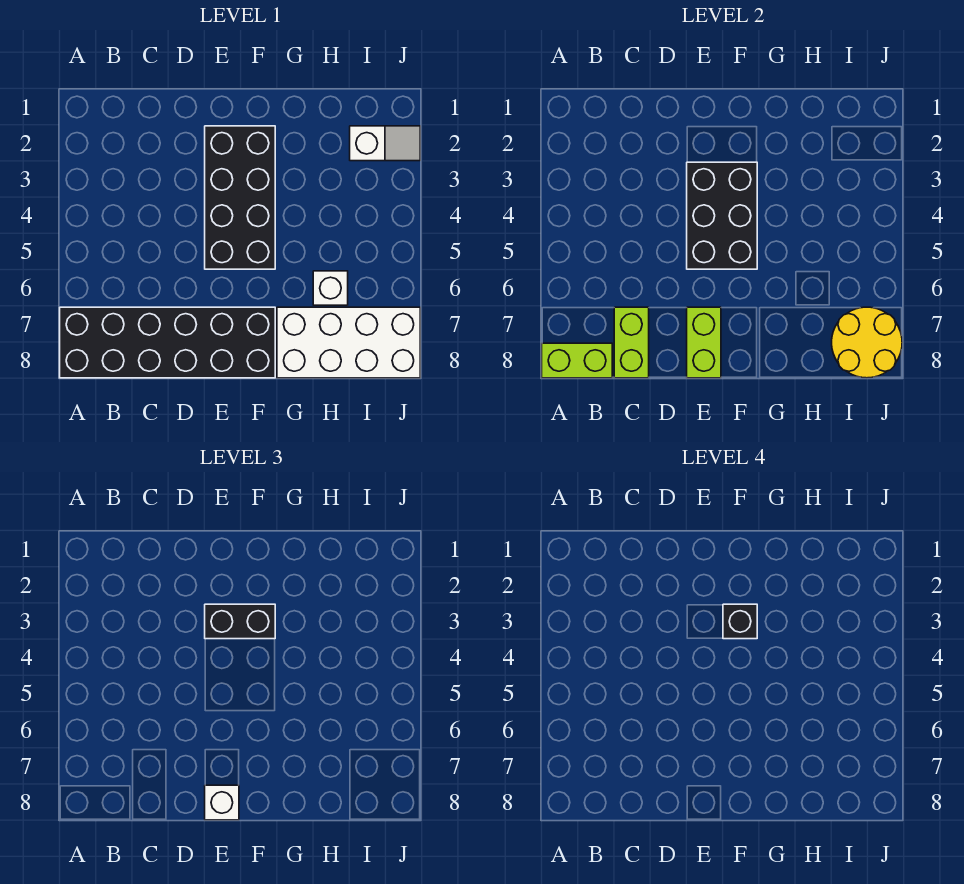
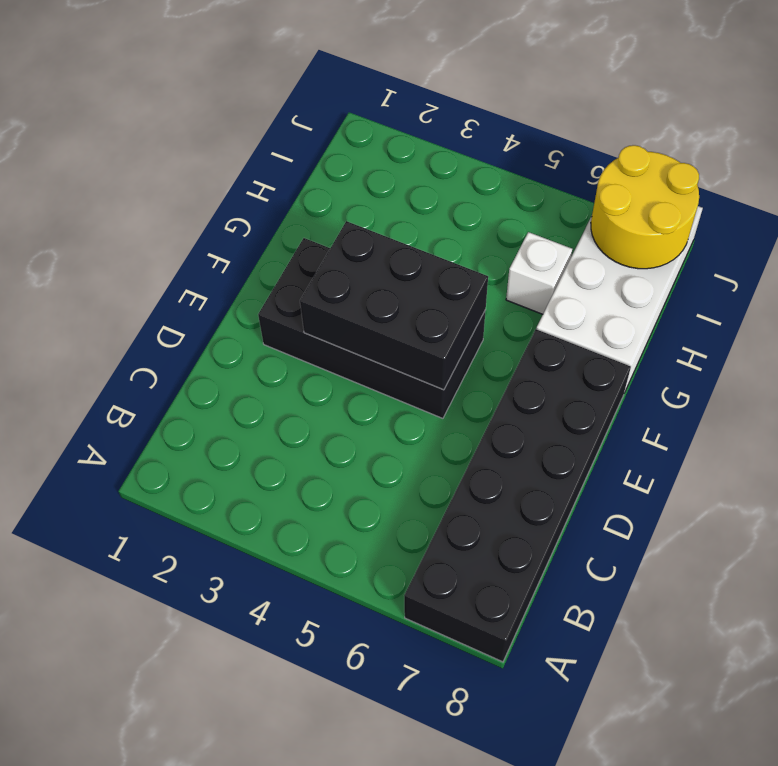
none -> white 1x2 slope [350,126,420,161]
none -> lime 1x2 brick [542,343,612,378]
none -> lime 1x2 brick [614,307,649,378]

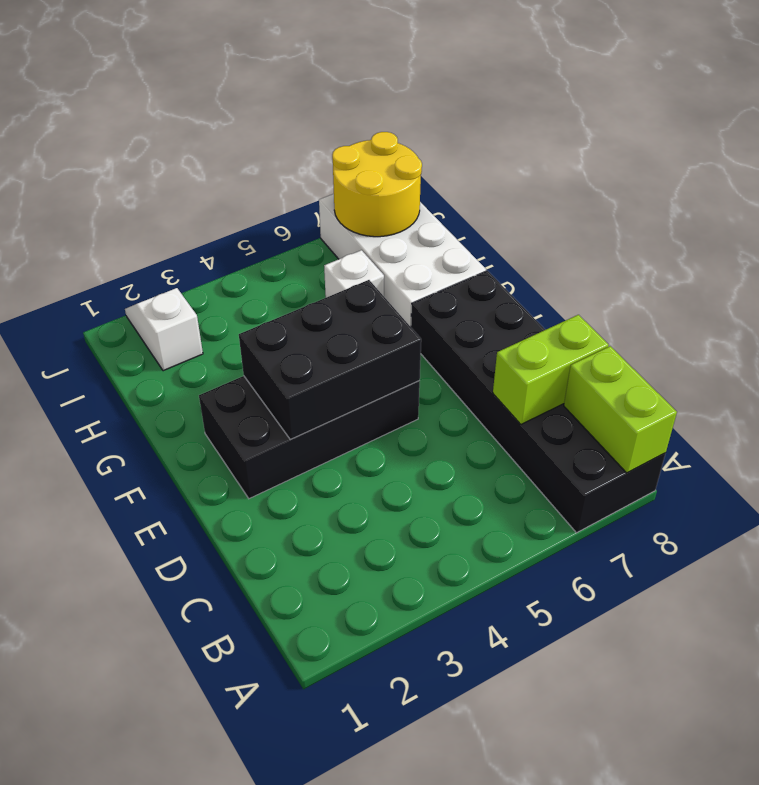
none -> lime 1x2 brick [687,307,721,378]
none -> black 1x2 brick [205,604,275,639]
none -> white 1x1 brick [205,785,239,820]

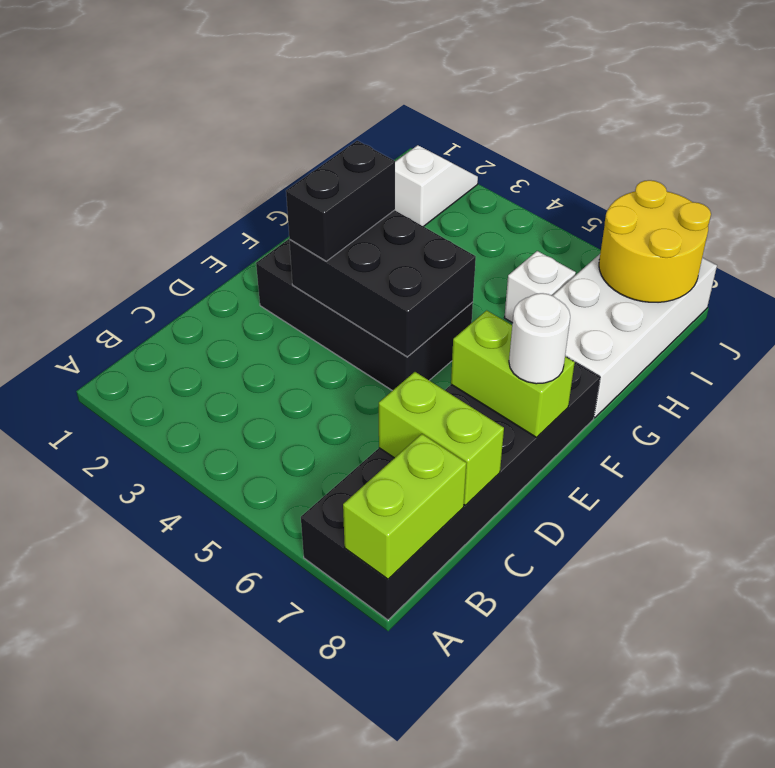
white 1x1 round brick [509,293,570,384] -> white 1x1 brick [205,785,239,820]
none -> black 1x1 brick [723,604,757,639]

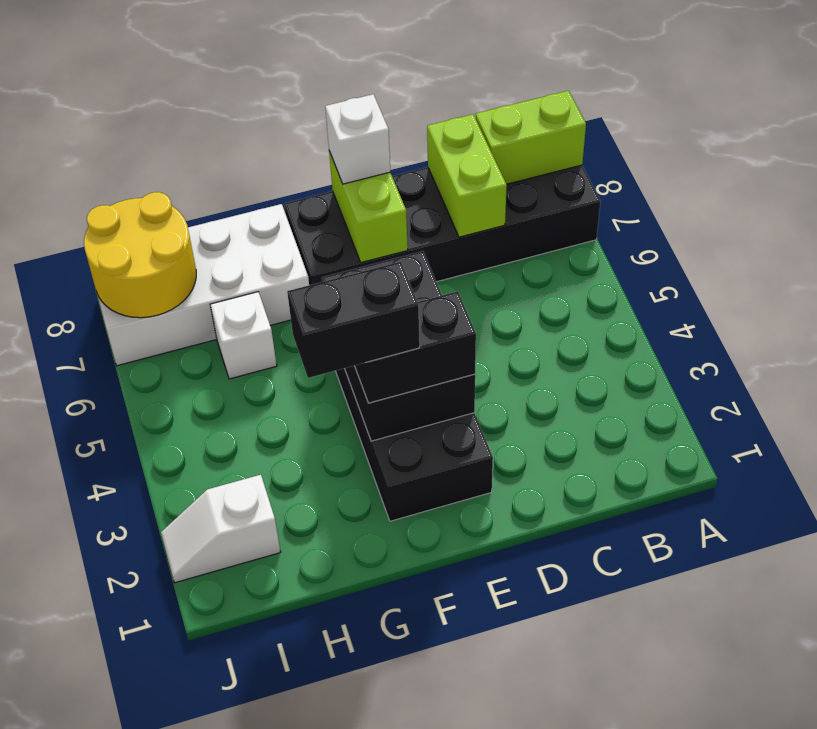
black 1x2 brick [287,262,420,378] -> black 1x1 brick [723,604,757,639]

